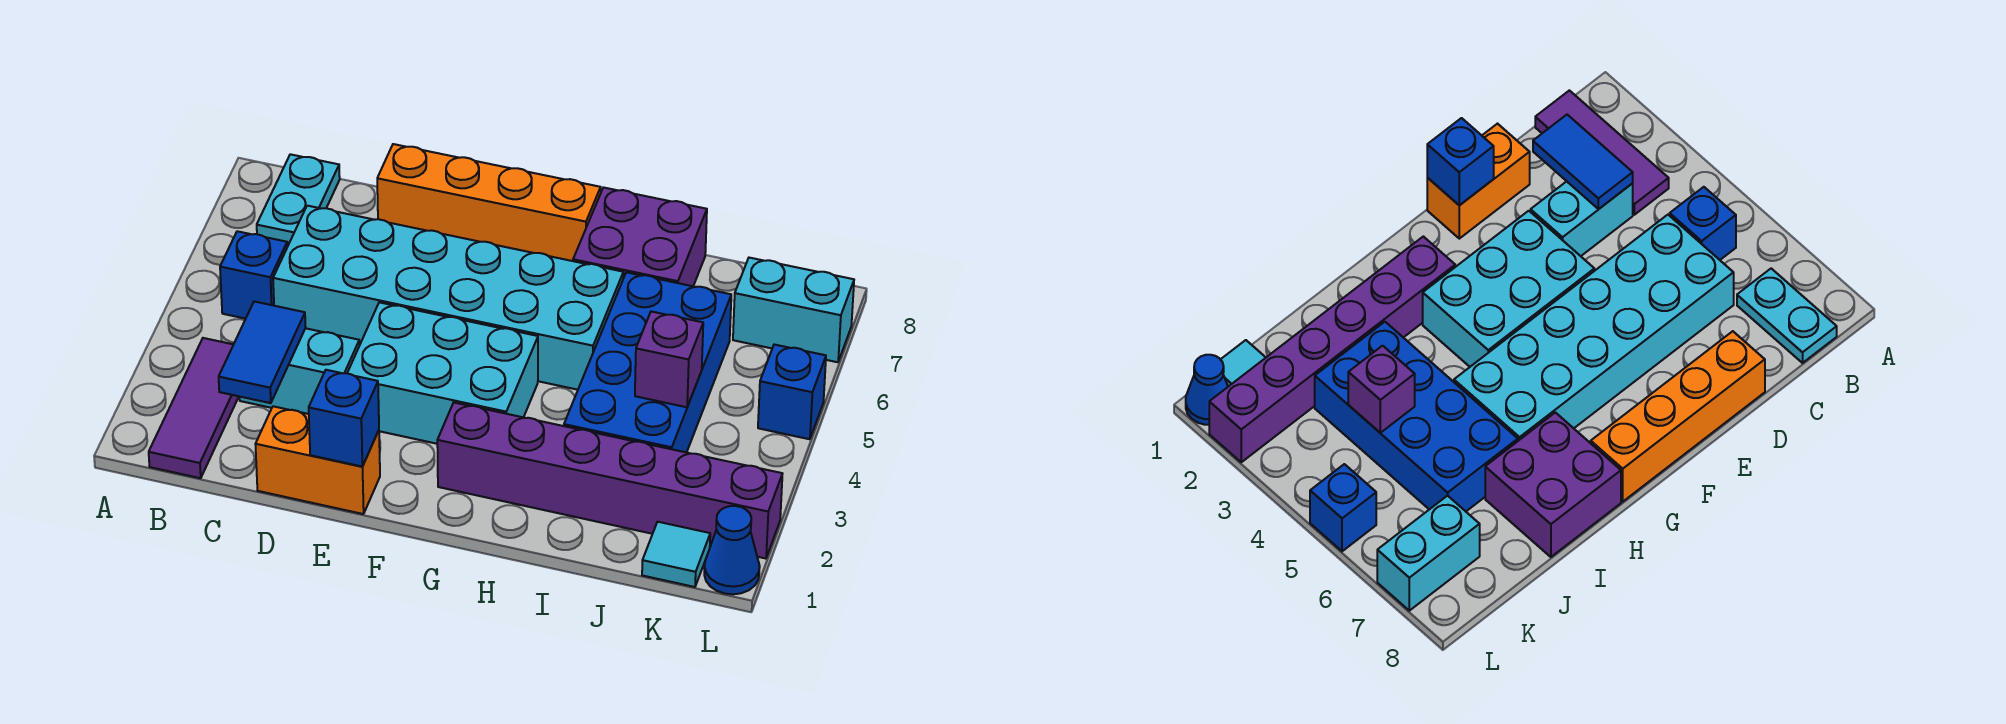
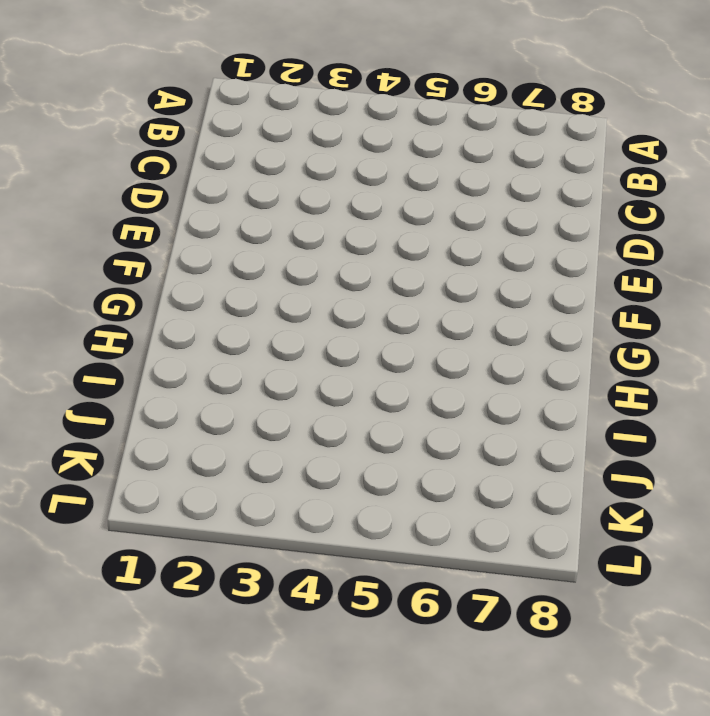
none -> purple 1x3 tile [149,338,239,478]
none -> blue 1x1 brick [220,231,288,319]
none -> cyan 1x2 plate [257,154,340,246]

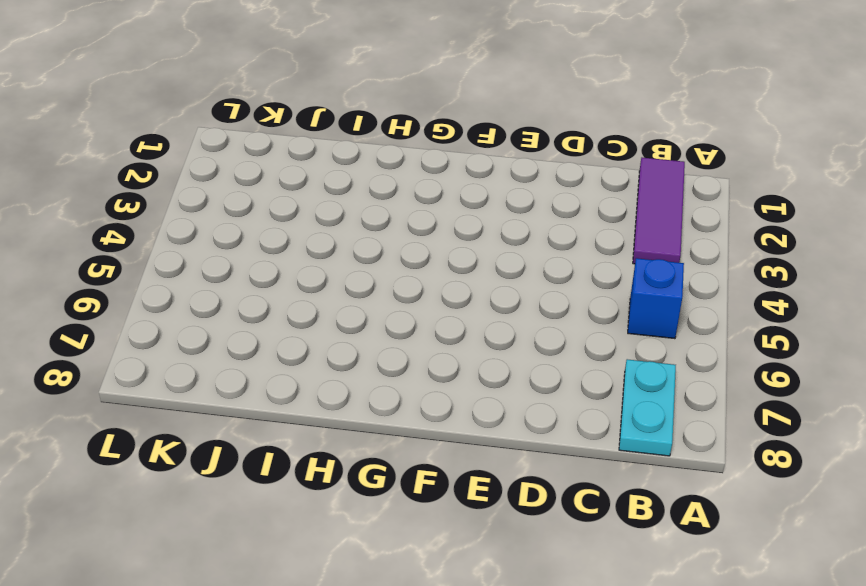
none -> cyan 1x2 brick [239,328,359,414]
none -> cyan 2x6 brick [273,206,623,390]
none -> orange 1x2 brick [255,406,380,514]

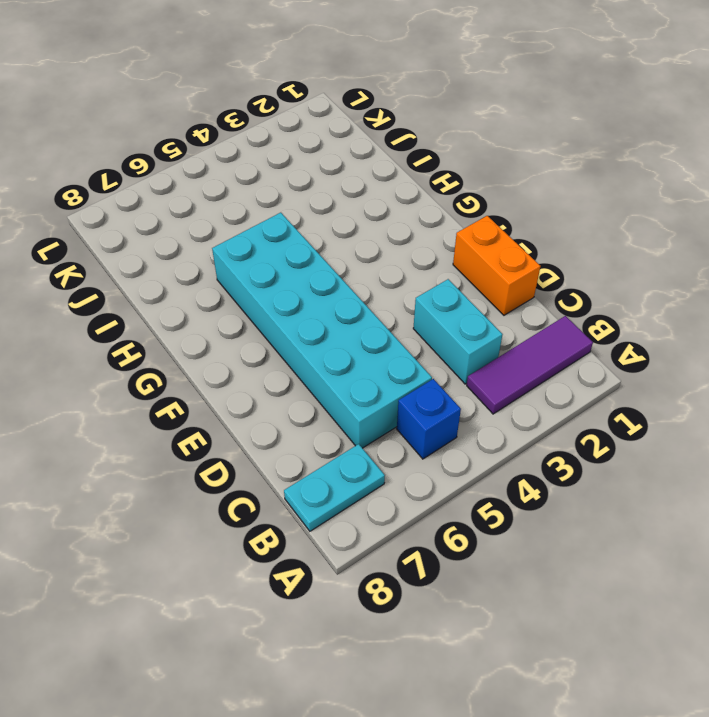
none -> orange 1x4 brick [377,144,601,261]
none -> cyan 2x3 brick [347,302,538,444]
none -> purple 1x6 brick [437,403,782,559]

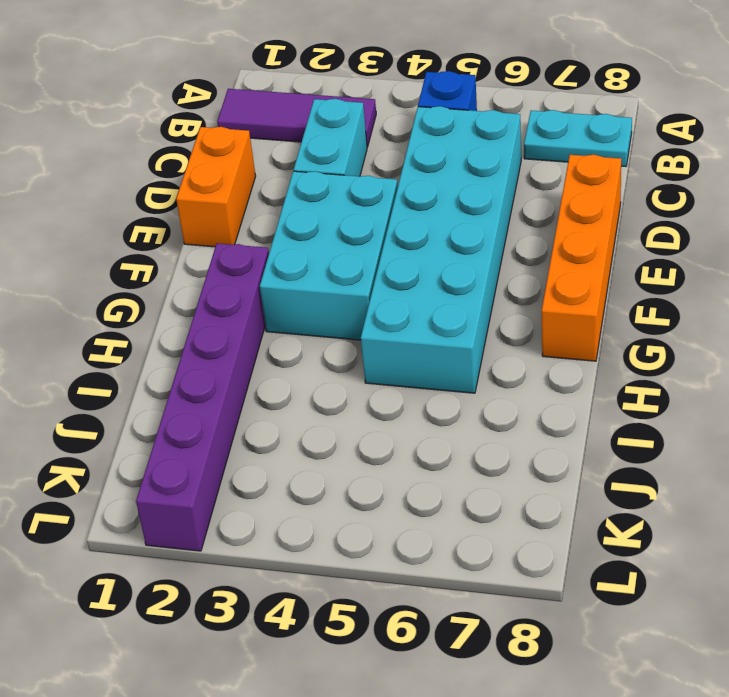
none -> purple 2x2 brick [573,187,707,286]
none -> blue 2x4 brick [564,272,731,452]
none -> cyan 1x1 tile [642,522,710,587]

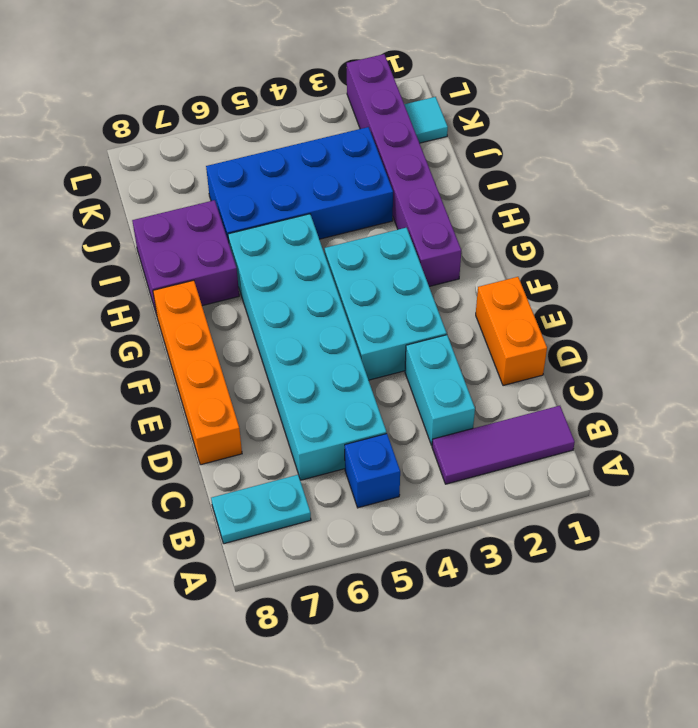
none -> cyan 1x2 brick [733,258,854,362]
none -> blue 1x1 cone [704,506,760,594]
none -> blue 1x1 brick [758,345,826,439]

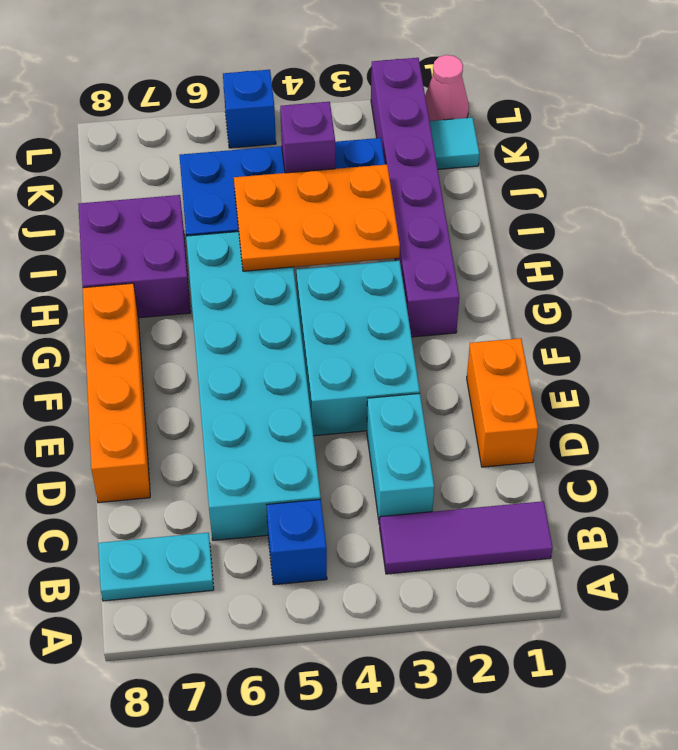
orange 2x3 plate [234,165,400,271] -> none
pink 1x1 cone [425,55,469,121] -> blue 1x1 cone [704,506,760,594]
none -> cyan 1x2 brick [733,258,854,362]
none -> blue 1x2 tile [219,302,306,403]
none -> blue 1x1 brick [309,370,379,466]

